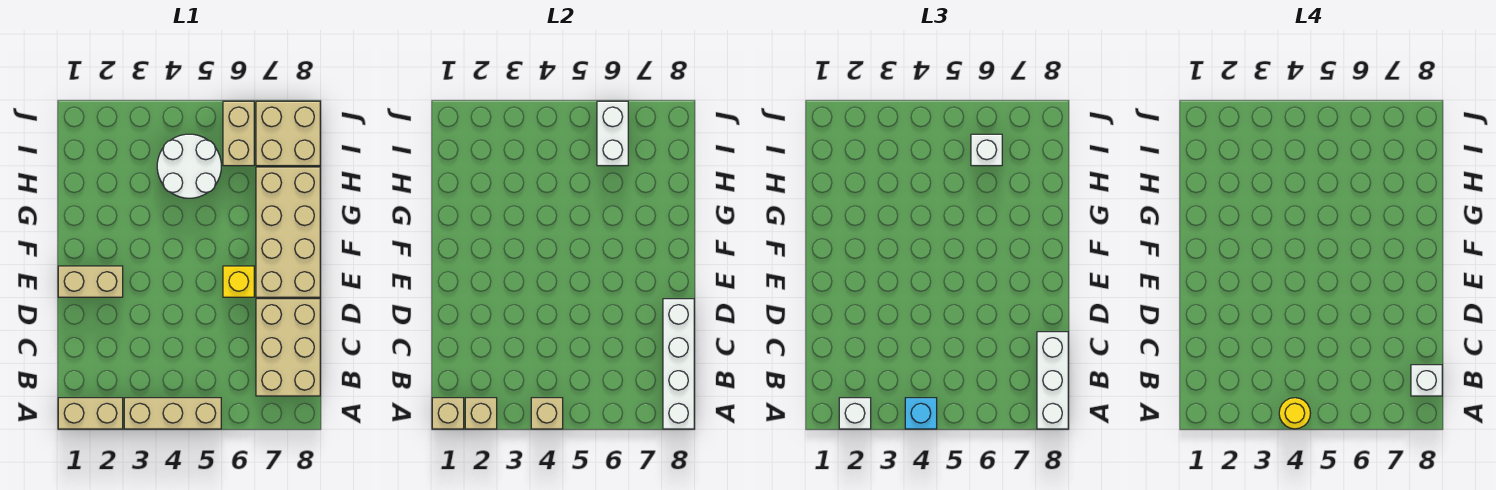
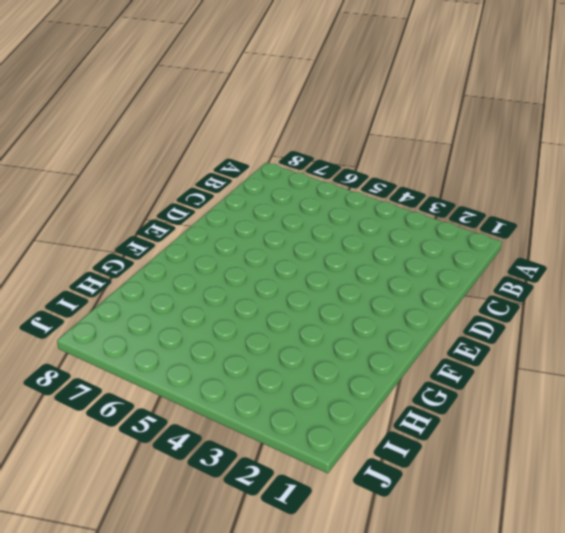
none -> tan 1x2 brick [58,398,123,429]
none -> tan 1x3 brick [124,398,221,429]
none -> tan 2x3 brick [256,299,320,396]

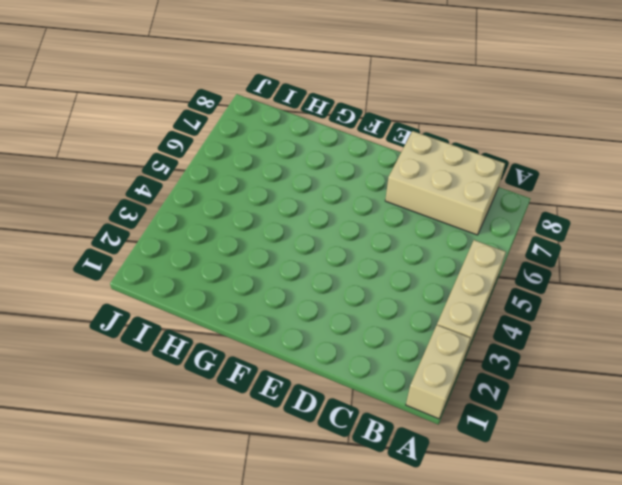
none -> tan 1x2 brick [58,266,123,297]
none -> yellow 1x1 brick [223,266,254,297]
none -> tan 2x4 brick [256,167,320,297]

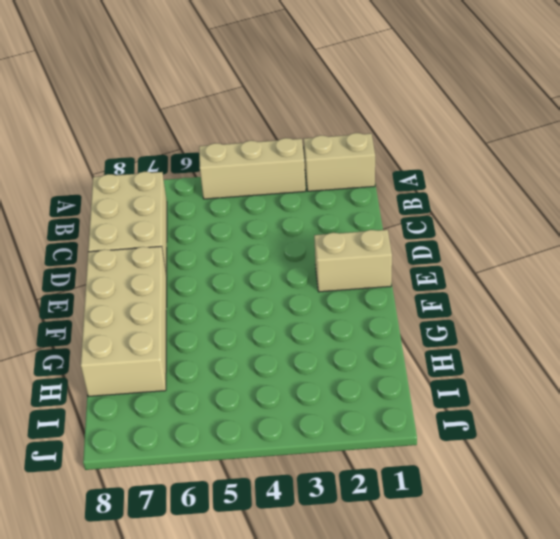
none -> yellow 1x1 brick [223,266,254,297]
none -> white 2x2 round brick [157,134,221,198]
none -> tan 1x2 brick [223,101,254,166]

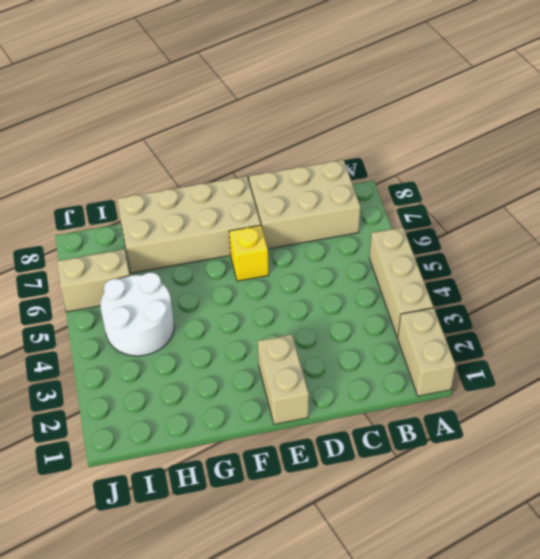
none -> tan 2x2 brick [256,101,320,166]
none -> tan 1x1 brick [432,398,464,429]
none -> tan 1x1 brick [465,398,497,429]

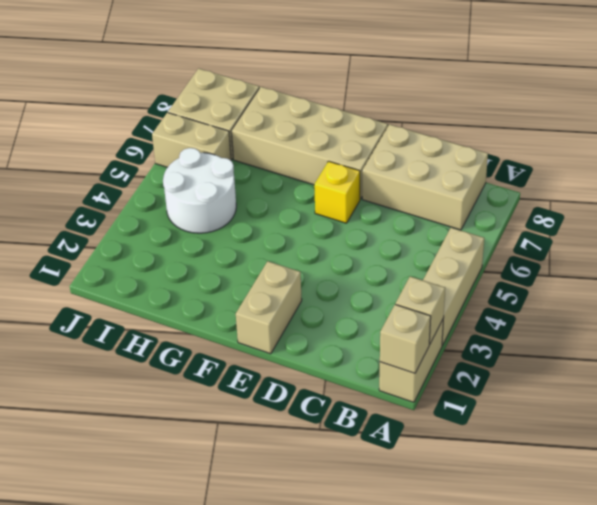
none -> tan 1x1 brick [531,398,563,429]
none -> white 1x4 brick [663,299,694,429]
none -> white 1x2 brick [597,101,628,166]

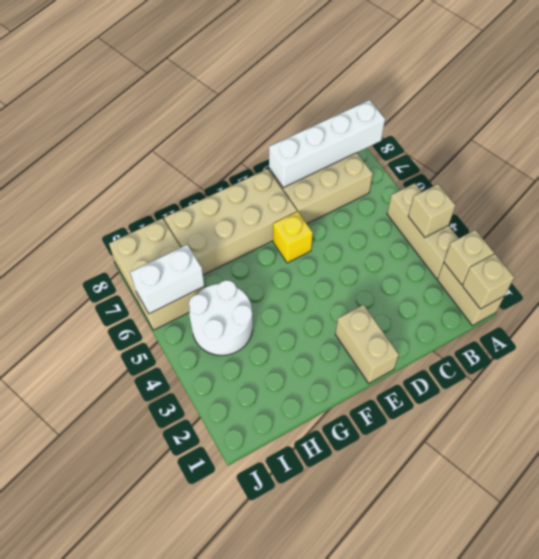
none -> white 1x1 brick [839,398,871,429]
none -> cyan 1x1 brick [905,398,937,429]
none -> white 1x3 brick [1037,332,1068,429]

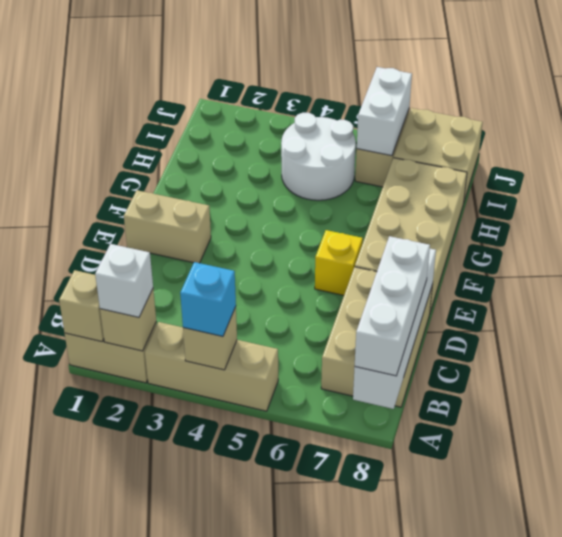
none -> white 1x1 brick [971,134,1002,166]
none -> yellow 1x1 round brick [1279,398,1311,429]
none -> white 1x1 brick [1411,365,1442,396]

